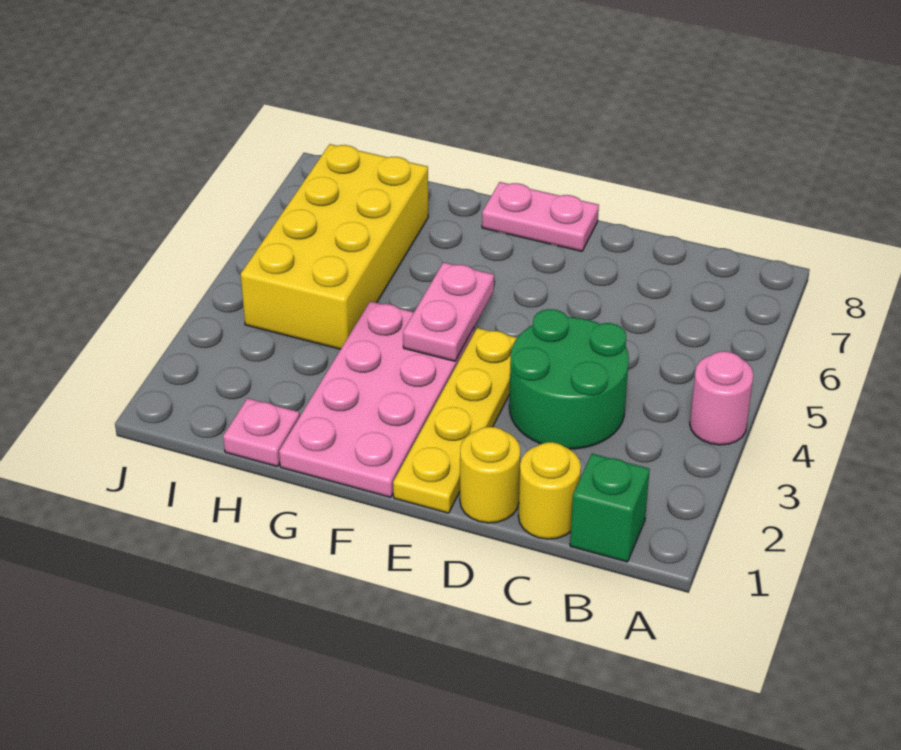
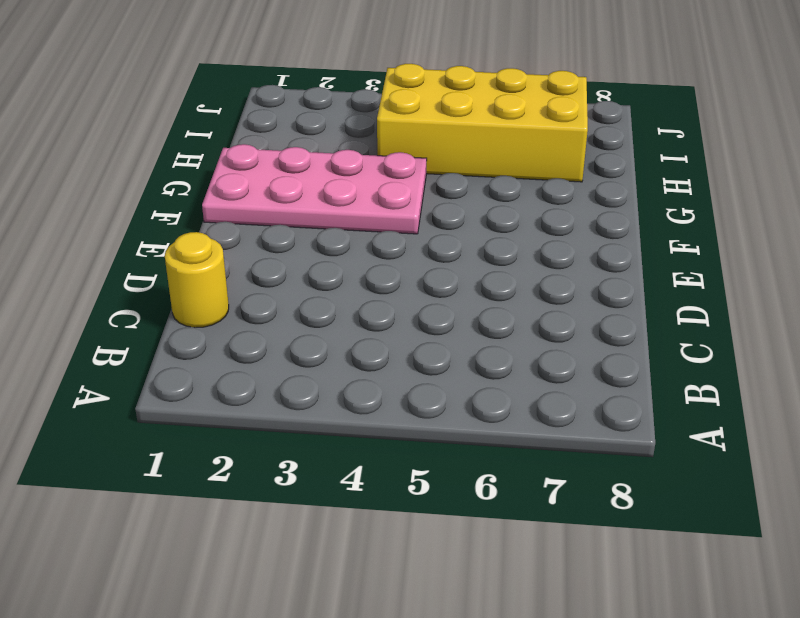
none -> pink 1x1 round brick [690,351,753,445]
none -> green 1x1 brick [570,454,650,562]

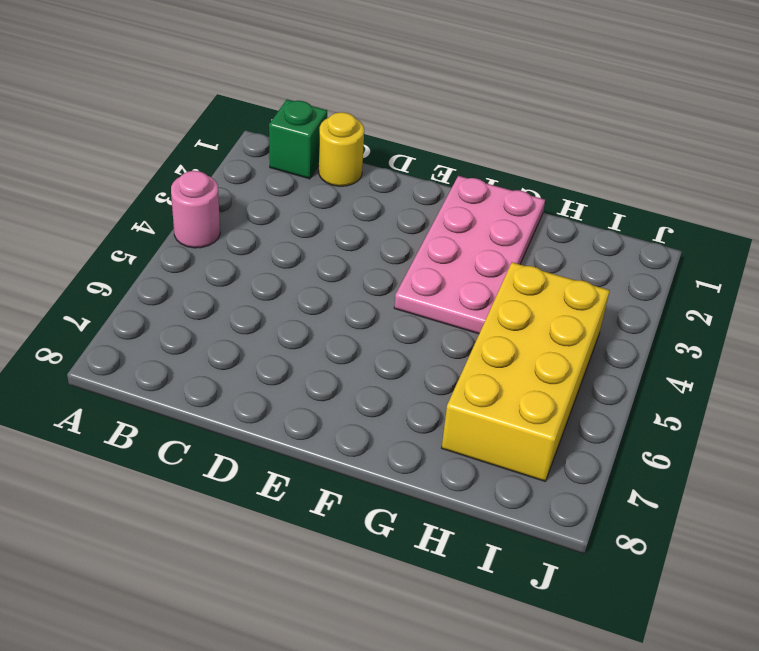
none -> green 2x2 round brick [509,309,629,449]
none -> yellow 1x1 round brick [460,427,521,523]

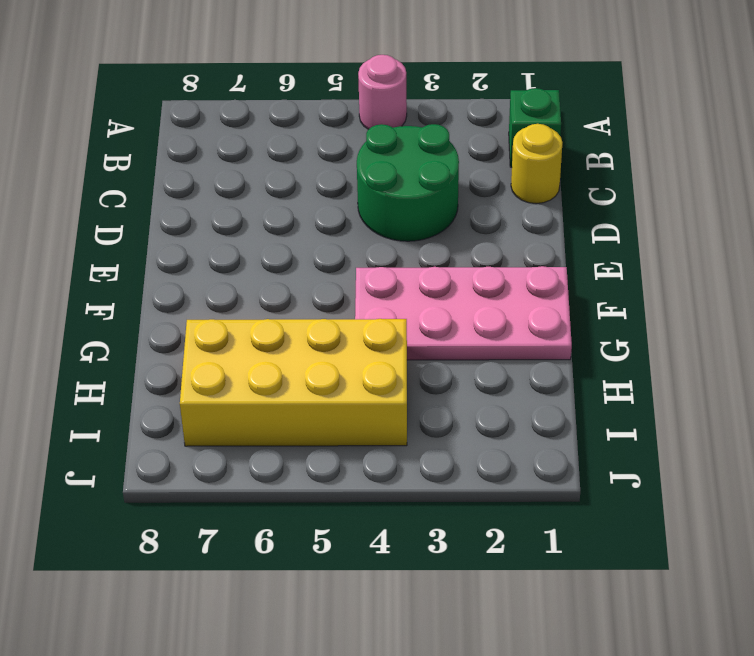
none -> yellow 1x1 round brick [460,427,521,523]
none -> yellow 1x4 plate [393,328,517,513]

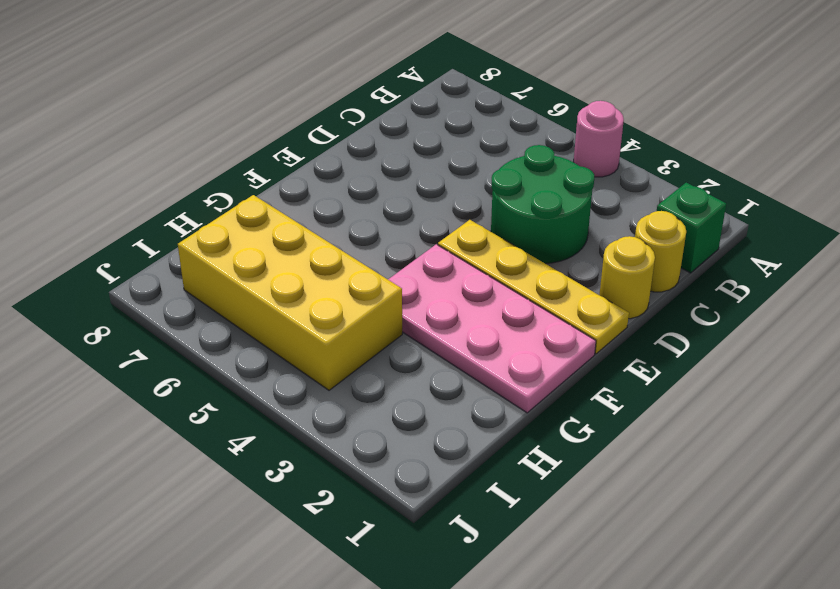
none -> pink 1x2 plate [482,182,599,251]
none -> pink 1x1 plate [223,398,300,467]

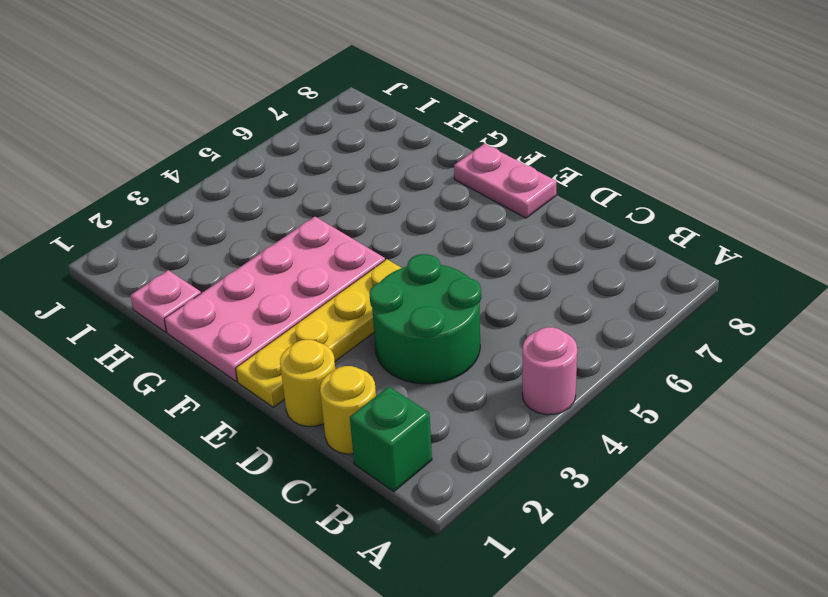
none -> yellow 2x4 brick [241,144,428,349]
none -> pink 1x2 plate [403,262,494,361]

